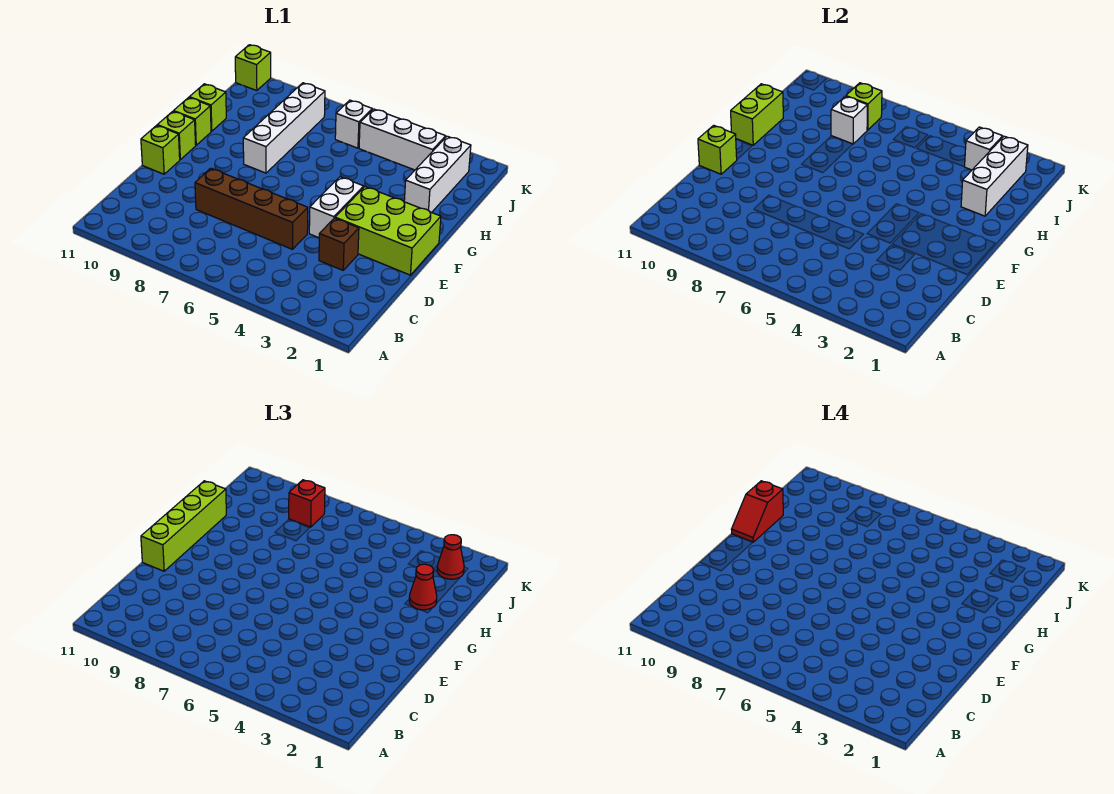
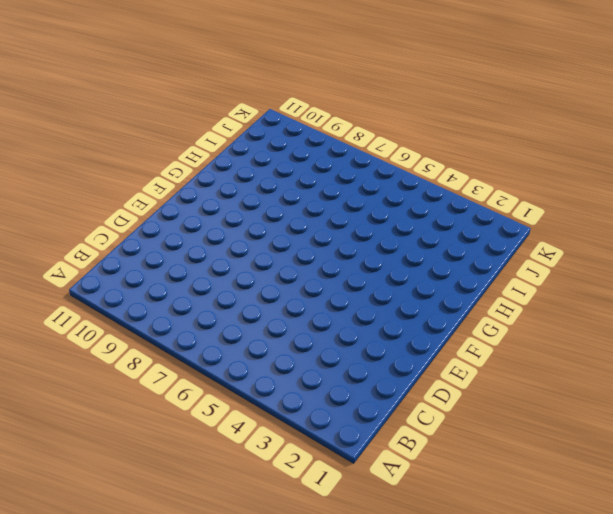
none -> brown 1x1 brick [319,218,359,270]
none -> brown 1x4 brick [195,168,308,249]
none -> lime 2x3 brick [335,187,441,275]

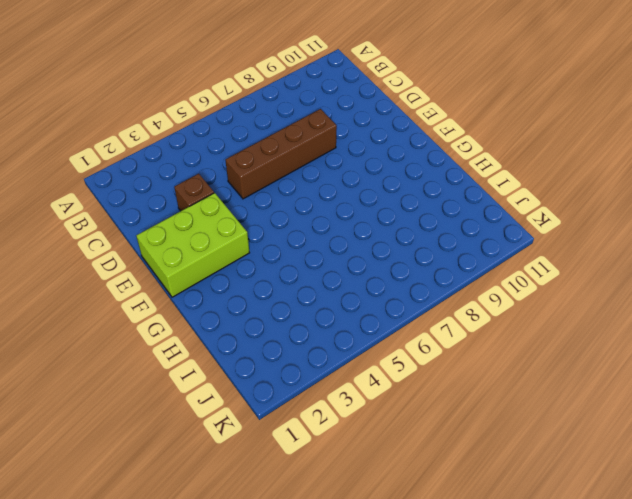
none -> white 1x2 brick [309,177,364,238]
none -> lime 1x1 brick [141,125,180,174]
none -> lime 1x1 brick [157,111,196,160]

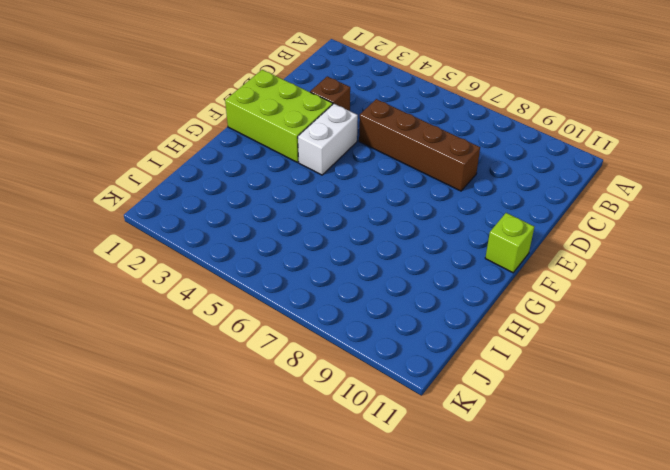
none -> lime 1x1 brick [141,125,180,174]
none -> white 1x4 brick [243,83,325,173]
none -> lime 1x1 brick [174,97,211,145]

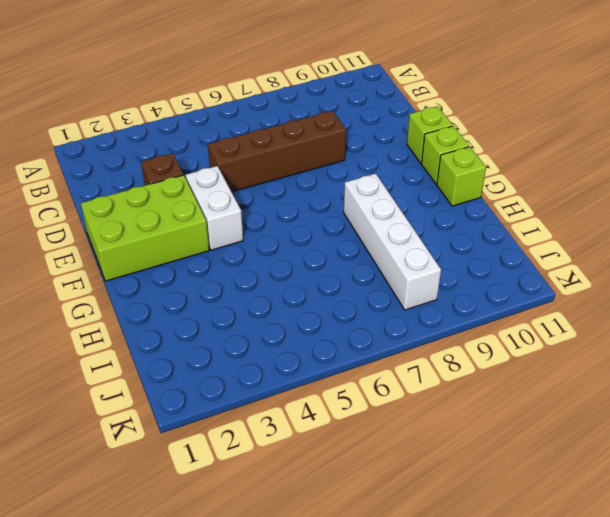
none -> white 1x3 brick [404,136,471,212]
none -> lime 1x1 brick [189,84,226,131]
none -> white 1x3 brick [359,109,446,170]

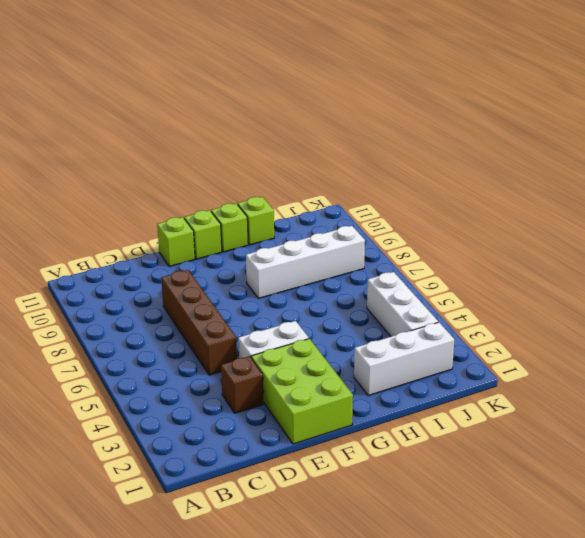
none -> white 1x1 brick [335,100,372,148]
none -> lime 1x1 brick [235,45,271,91]
none -> lime 1x1 brick [698,125,737,174]

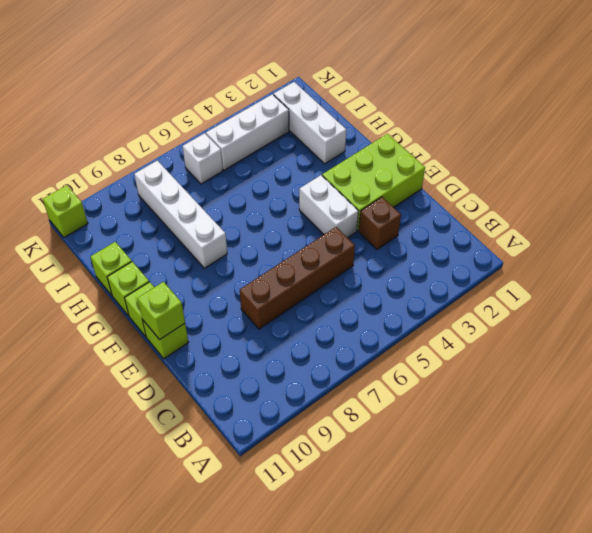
none -> lime 1x2 brick [731,84,783,145]
none -> white 1x3 brick [961,136,1028,216]
none -> white 1x1 brick [831,96,867,144]

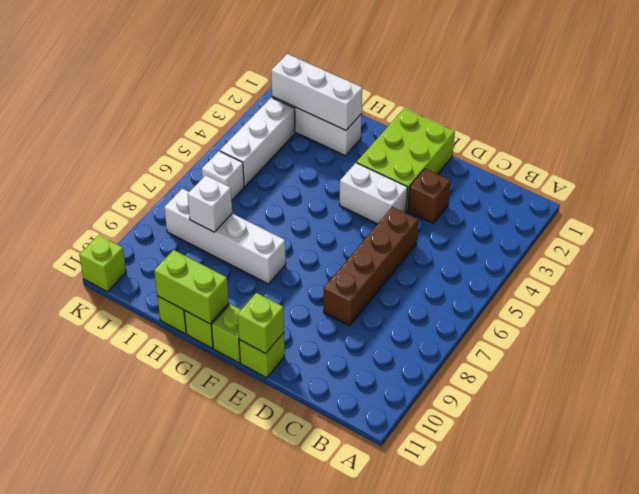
none -> white 1x1 brick [965,127,1003,170]
none -> lime 1x1 brick [846,83,882,130]
none -> lime 1x4 brick [141,481,226,571]

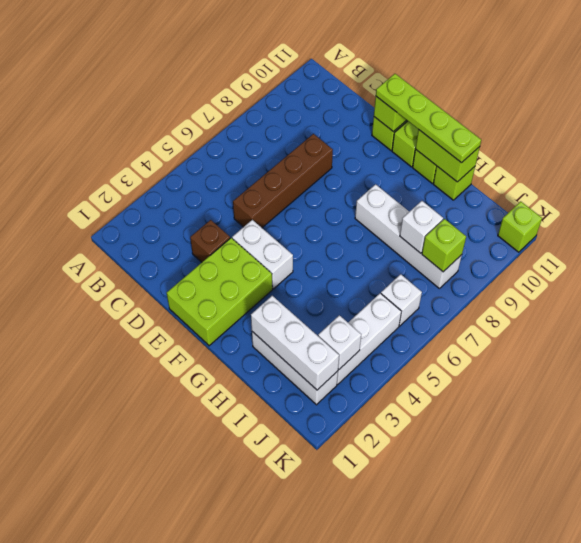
lime 1x4 plate [376,74,481,163] -> lime 1x4 brick [141,481,226,571]
none -> red 1x1 cone [409,564,437,610]
none -> red 1x1 cone [437,535,464,579]
none -> red 1x1 brick [289,480,325,527]

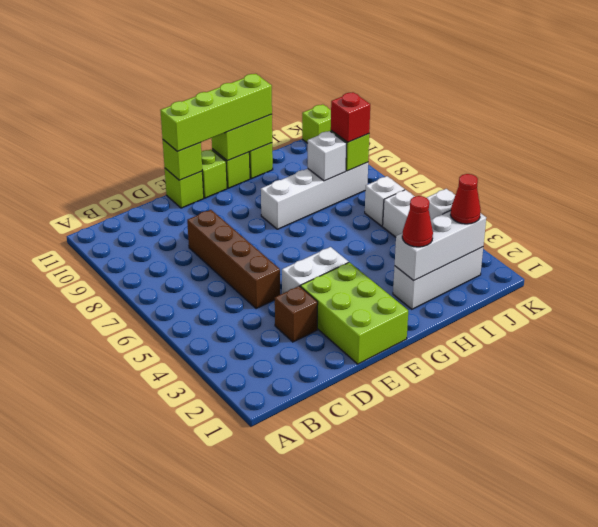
none -> red 1x2 slope [731,481,783,542]

